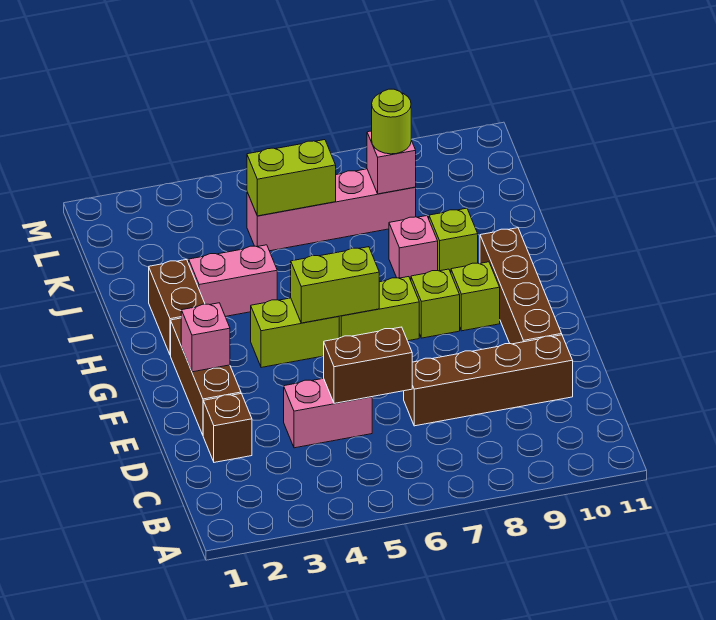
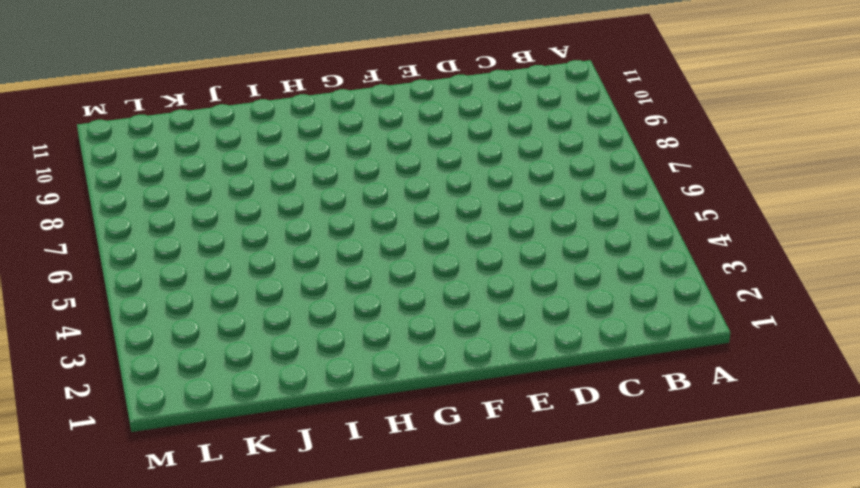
none -> brown 1x1 brick [203,393,252,462]
none -> pink 1x2 brick [284,378,372,448]
none -> brown 1x4 brick [404,335,573,426]

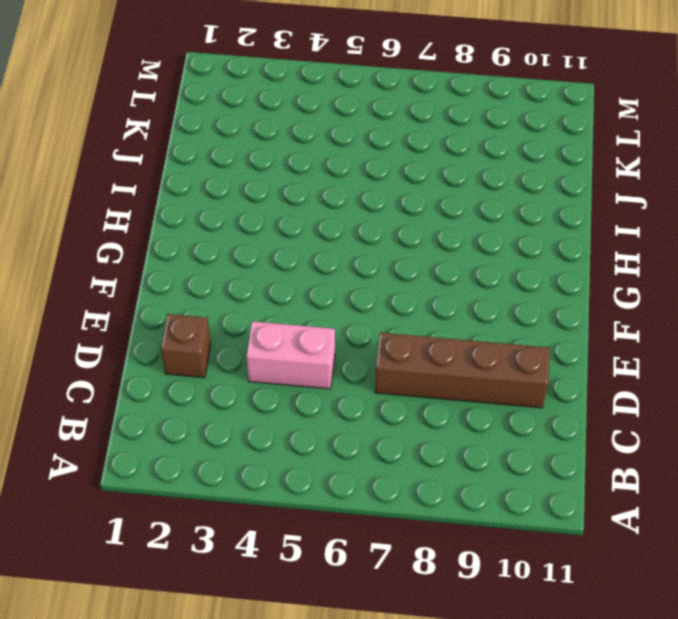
none -> brown 1x3 brick [171,318,241,435]
none -> brown 1x4 brick [480,228,562,344]
none -> lime 1x2 brick [251,298,339,368]

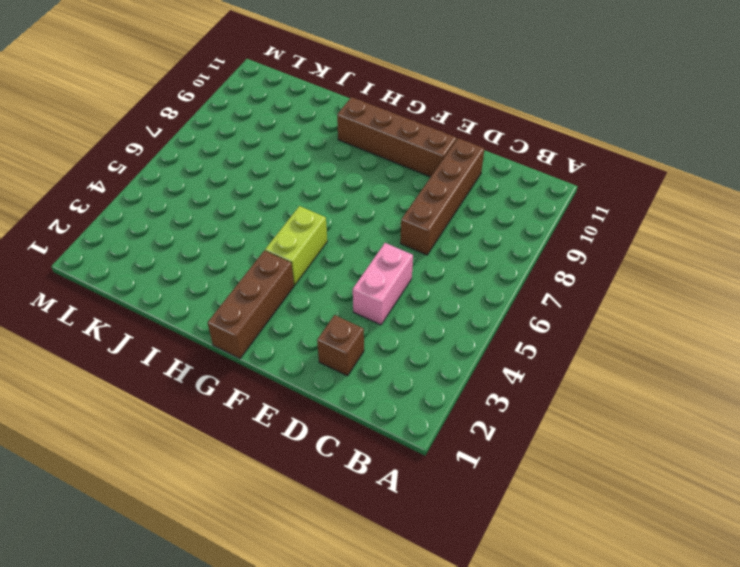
brown 1x3 brick [208,251,294,358] -> brown 1x3 brick turned to [171,318,241,435]
none -> lime 1x2 brick [339,277,419,341]
none -> lime 1x1 brick [411,269,460,338]
none -> lime 1x1 brick [451,262,500,331]

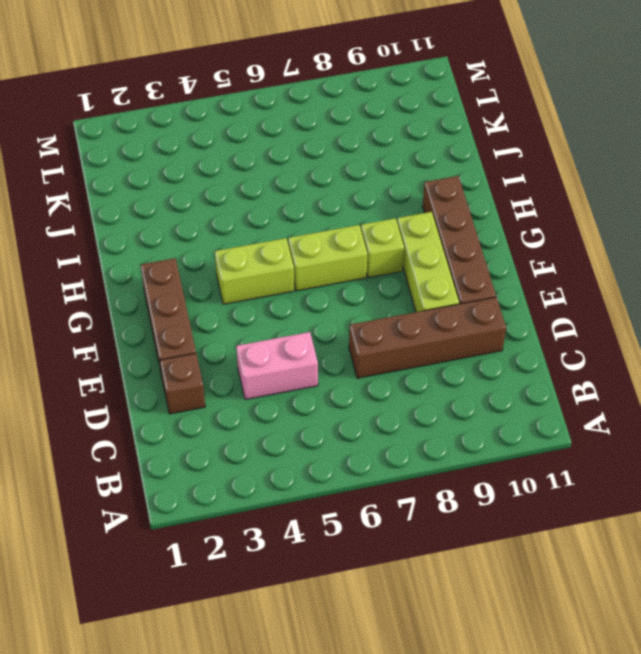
lime 1x3 brick [397,212,459,312] -> lime 1x1 brick [451,262,500,331]
none -> brown 1x2 brick [149,260,205,355]
none -> pink 1x2 brick [189,245,277,317]
none -> pink 1x1 brick [389,216,438,280]

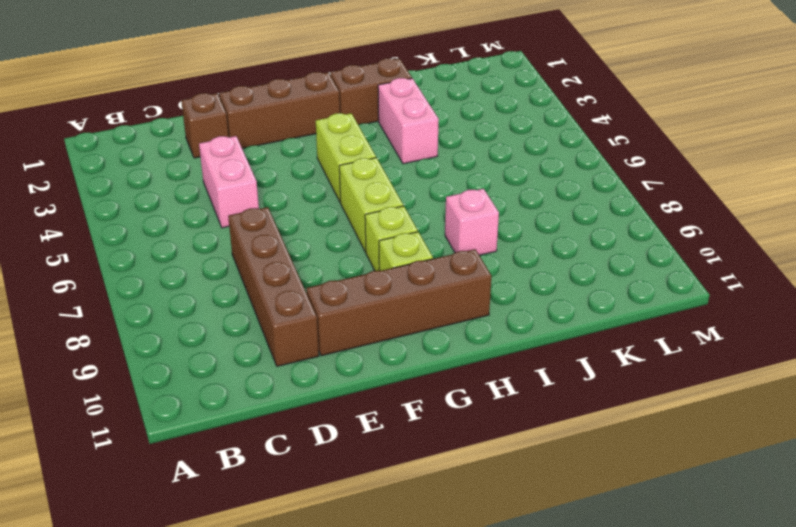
none -> lime 1x1 brick [429,208,478,273]
none -> pink 1x4 brick [247,169,416,251]
none -> brown 1x2 brick [323,327,412,403]

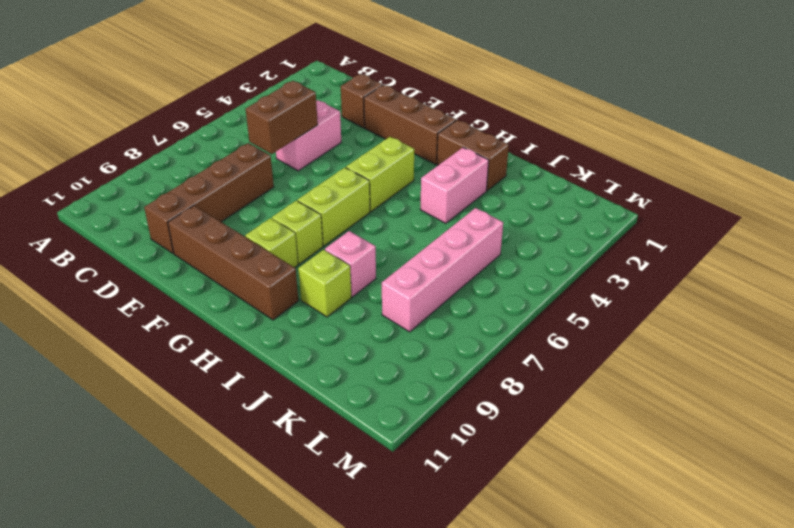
none -> pink 1x1 brick [181,303,230,372]
none -> lime 1x2 brick [291,247,379,323]
none -> lime 1x2 brick [247,140,336,216]

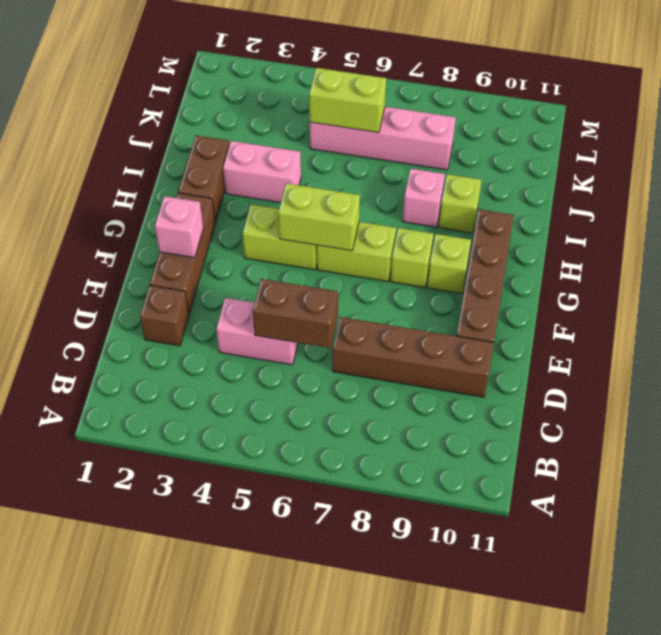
none -> pink 1x1 brick [367,131,416,194]
none -> lime 1x1 round brick [372,89,412,154]

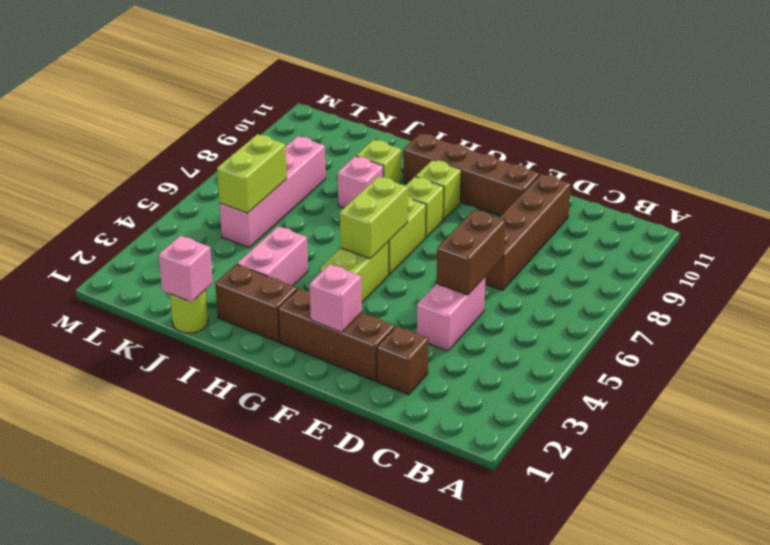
lime 1x1 round brick [170,289,208,333] -> lime 1x1 round brick moved to [372,89,412,154]
pink 1x1 brick [159,236,213,302] -> pink 1x1 brick moved to [367,131,416,194]

